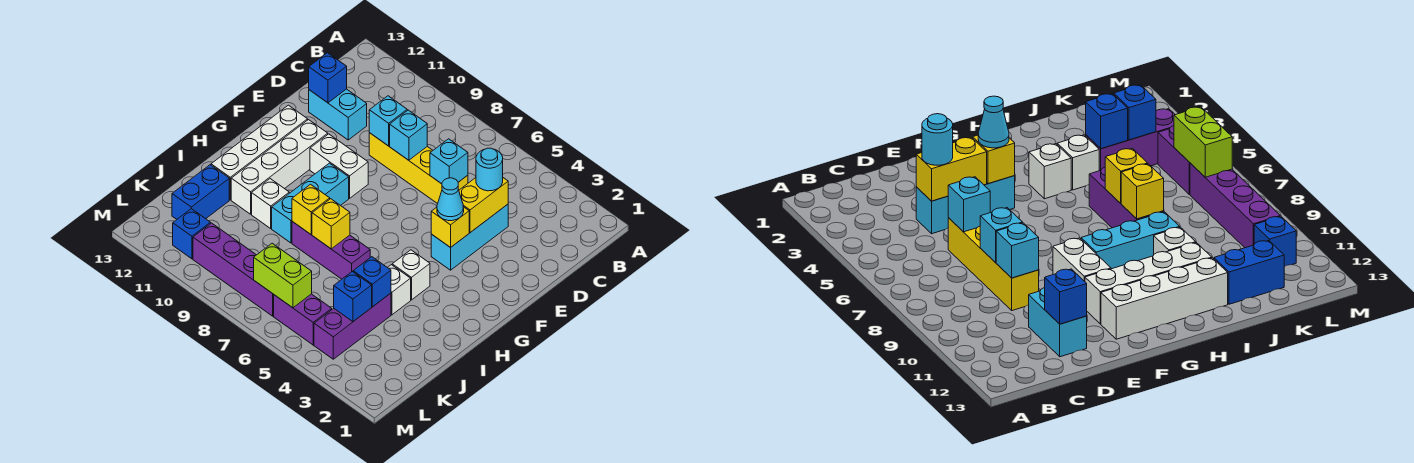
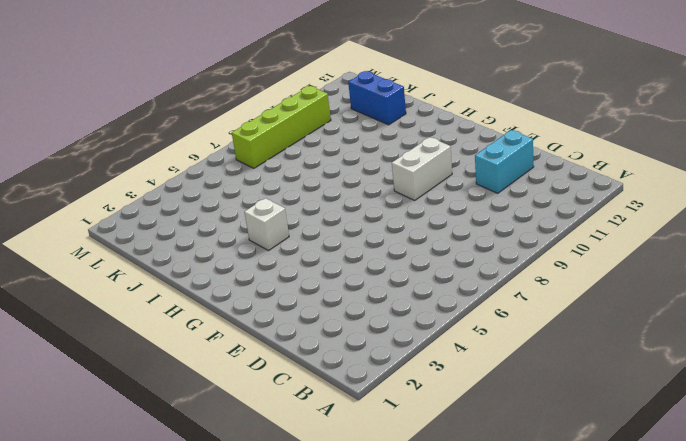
lime 1x4 brick [232,86,331,168] -> purple 1x4 brick [193,223,274,316]
none -> cyan 1x3 brick [431,204,508,270]
none -> yellow 1x4 brick [369,133,468,204]
none -> white 1x4 brick [231,120,328,214]

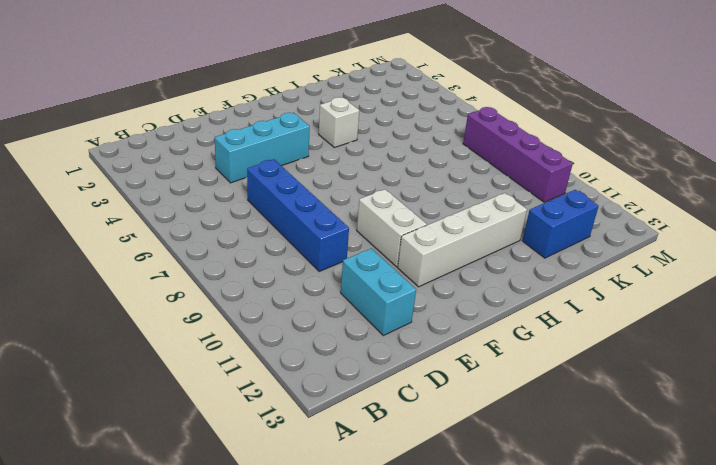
blue 1x4 brick [247,159,349,271] -> yellow 1x4 brick [369,133,468,204]
none -> white 1x4 brick [211,105,308,200]
none -> cyan 1x3 brick [272,163,349,243]
none -> white 1x1 brick [387,265,411,315]

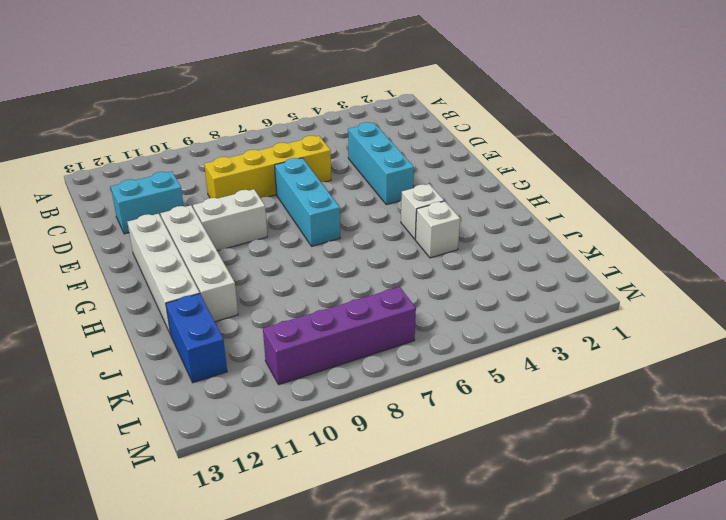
cyan 1x3 brick [275,158,340,246] -> cyan 1x3 brick moved to [272,163,349,243]
none -> purple 1x3 brick [292,222,370,279]
none -> white 1x1 brick [252,179,289,228]
none -> purple 1x3 brick [314,293,391,359]

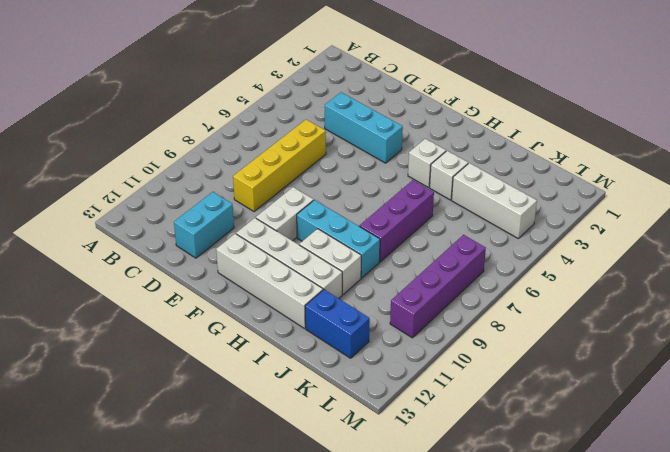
white 1x2 brick [299,229,361,294] -> white 1x1 brick [252,179,289,228]
white 1x3 brick [452,163,537,238] -> purple 1x3 brick [314,293,391,359]
none -> purple 1x2 brick [274,294,332,345]
none -> blue 1x1 brick [173,209,211,259]
none -> yellow 1x2 brick [459,178,508,233]

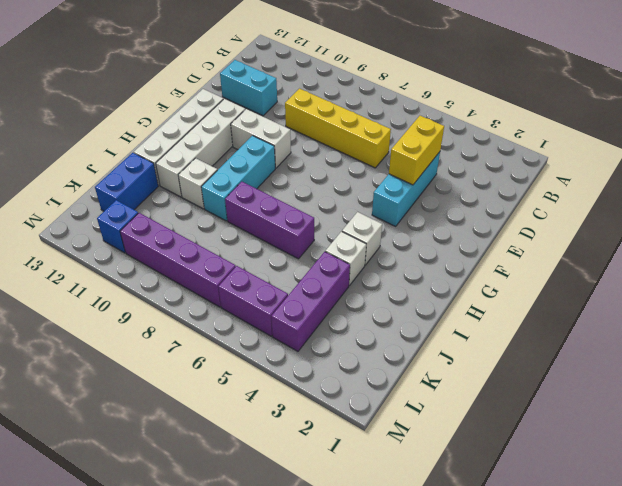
none -> cyan 1x1 brick [430,139,468,184]
none -> cyan 1x1 brick [390,110,427,160]
none -> cyan 1x1 brick [369,96,407,146]

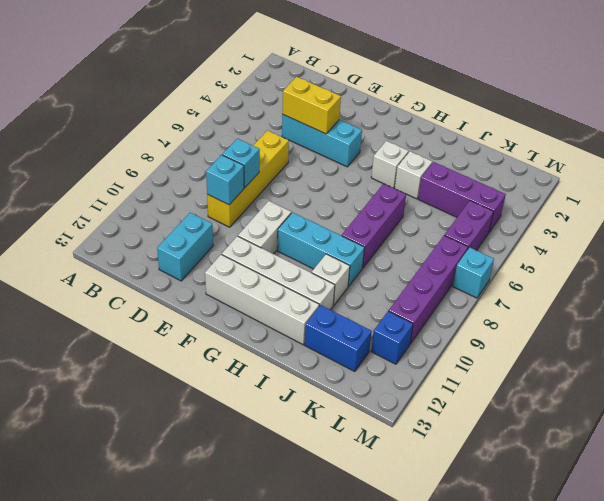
cyan 1x1 brick [453,247,494,298] -> cyan 1x1 brick moved to [430,139,468,184]
none -> blue 1x1 brick [309,53,347,103]
none -> yellow 1x1 brick [431,207,469,248]
none -> yellow 1x1 brick [312,199,350,249]

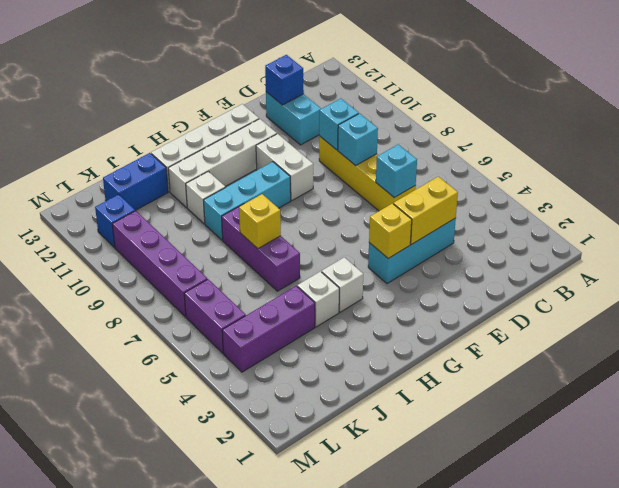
none -> yellow 1x1 brick [292,184,330,234]
none -> blue 1x1 brick [353,257,391,307]
none -> blue 1x1 brick [334,272,372,322]

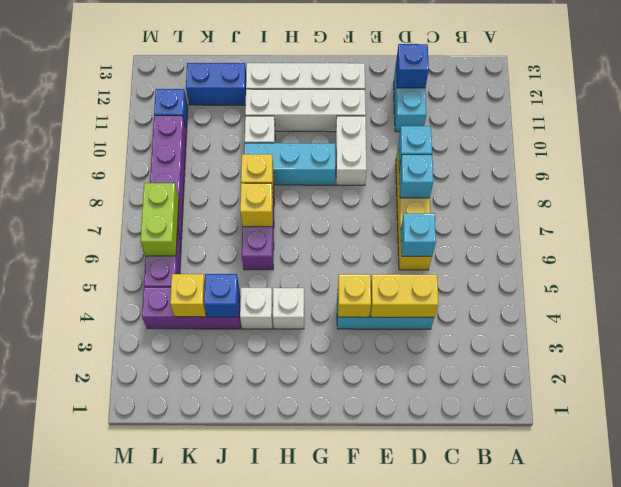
yellow 1x1 brick [170,274,206,317] -> blue 1x1 brick [334,272,372,322]
none -> cyan 1x1 round brick [476,148,503,191]
none -> cyan 1x1 cone [437,178,464,221]

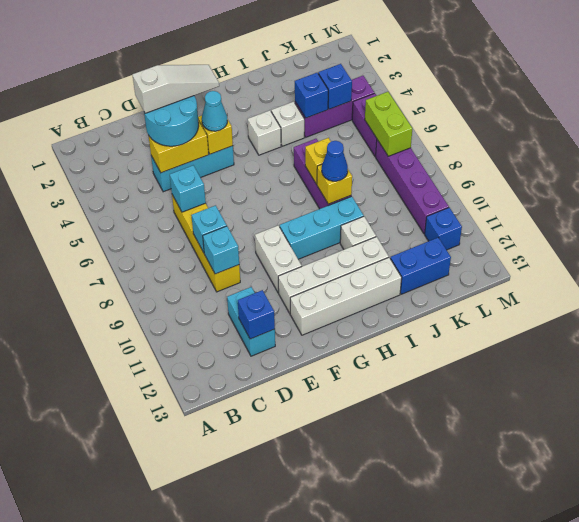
cyan 2x2 round brick [144,96,199,146] -> cyan 1x1 round brick [476,148,503,191]
white 1x3 slope [132,65,219,113] -> none
blue 1x1 cone [322,141,348,181] -> none

